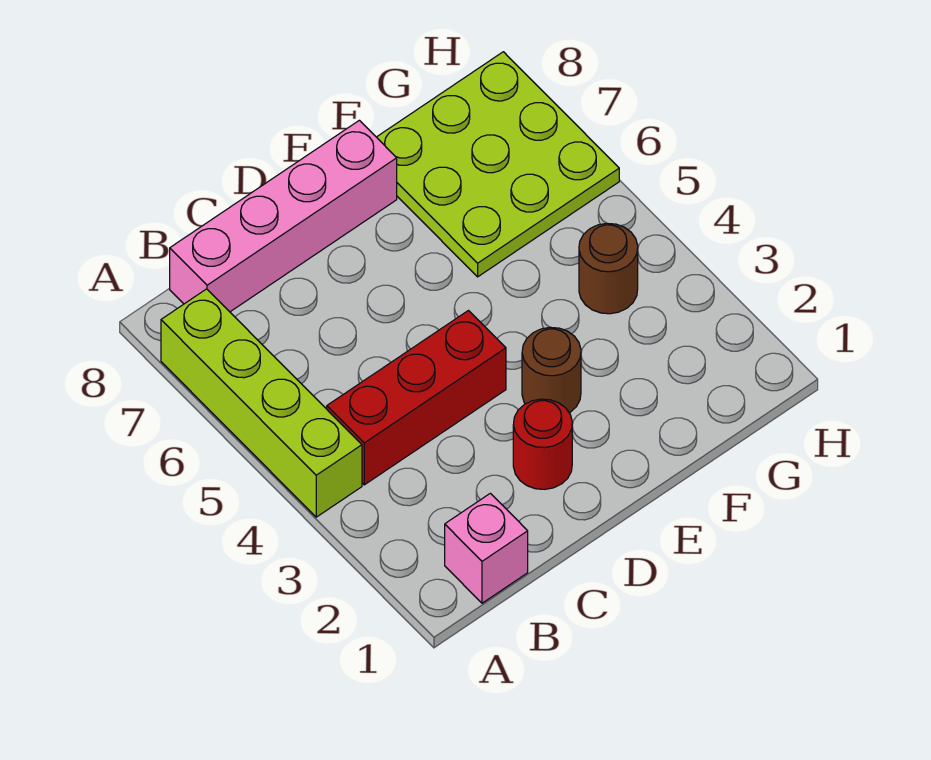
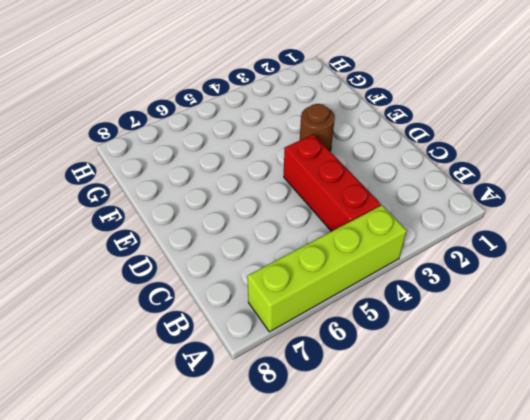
none -> pink 1x1 brick [445,493,528,603]
none -> pink 1x4 brick [170,120,397,312]

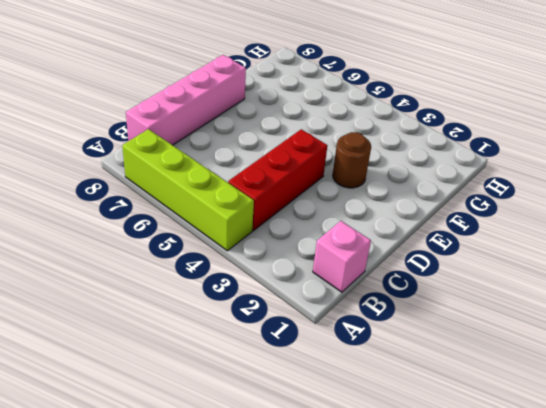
none -> red 1x1 round brick [513,399,572,489]
none -> lime 3x3 plate [377,52,619,277]

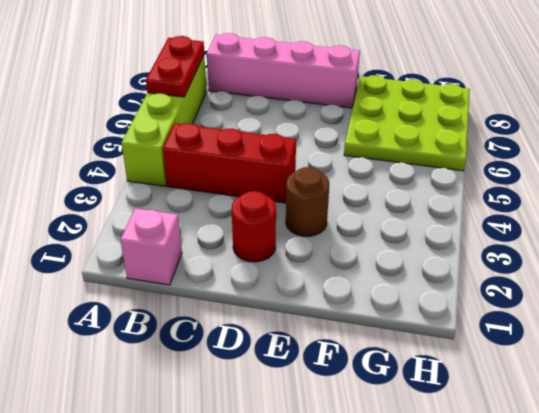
red 1x2 plate [146,36,204,97] -> none
none -> brown 1x1 round brick [579,223,638,314]

